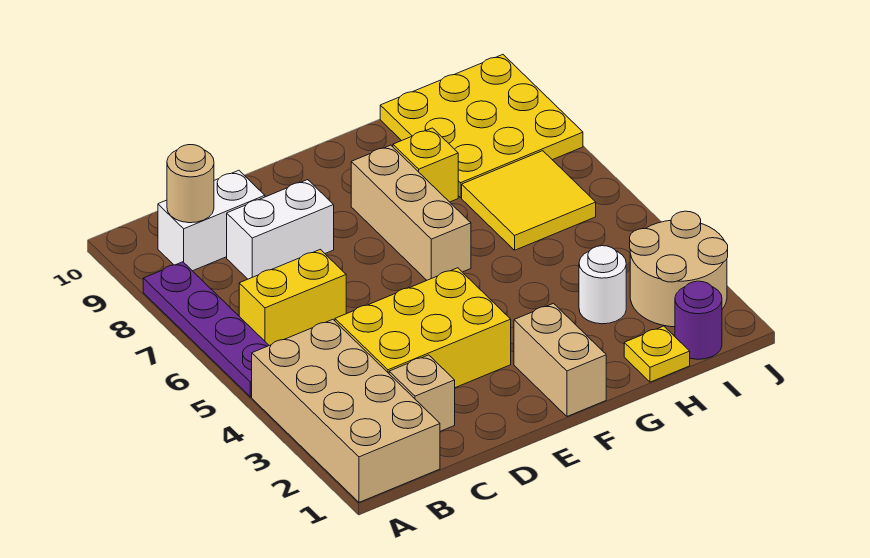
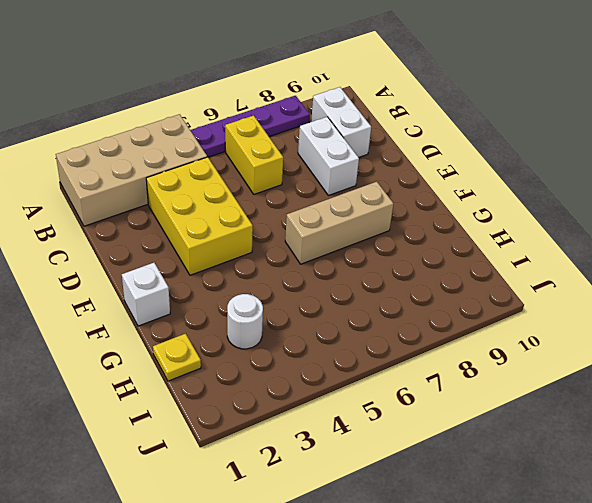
white 1x1 brick [122,263,170,326] -> tan 1x2 brick [514,303,606,416]
none -> tan 1x1 brick [389,355,455,431]
none -> yellow 1x1 brick [393,128,458,202]
none -> yellow 2x2 tile [462,151,596,250]

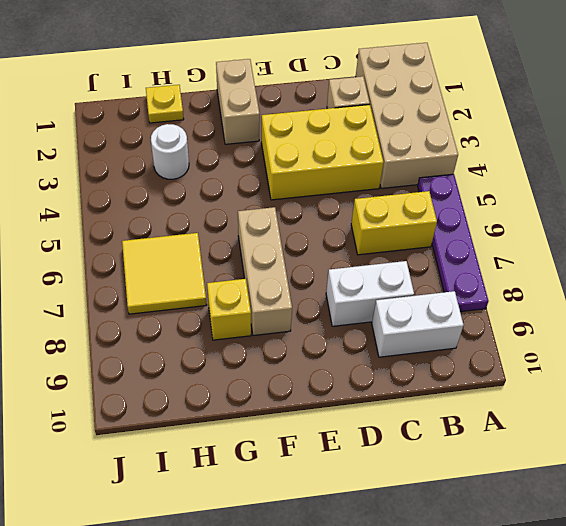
none -> yellow 3x3 plate [380,55,583,198]
none -> purple 1x1 round brick [675,281,722,359]
none -> tan 2x2 round brick [630,211,728,327]

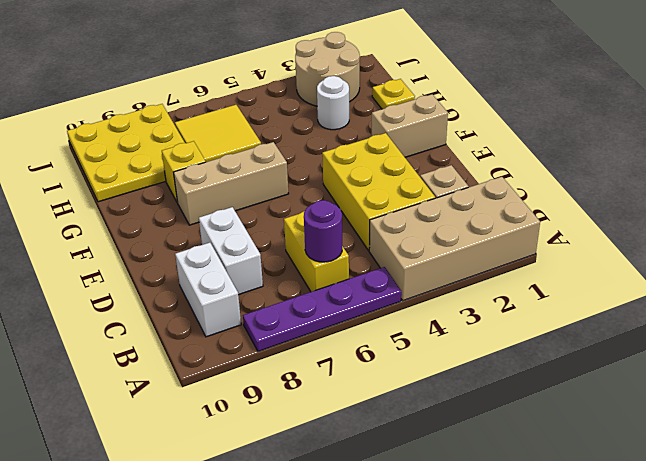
purple 1x1 round brick [304,200,342,262] -> purple 1x1 round brick moved to [675,281,722,359]
none -> tan 1x1 round brick [167,145,214,223]

